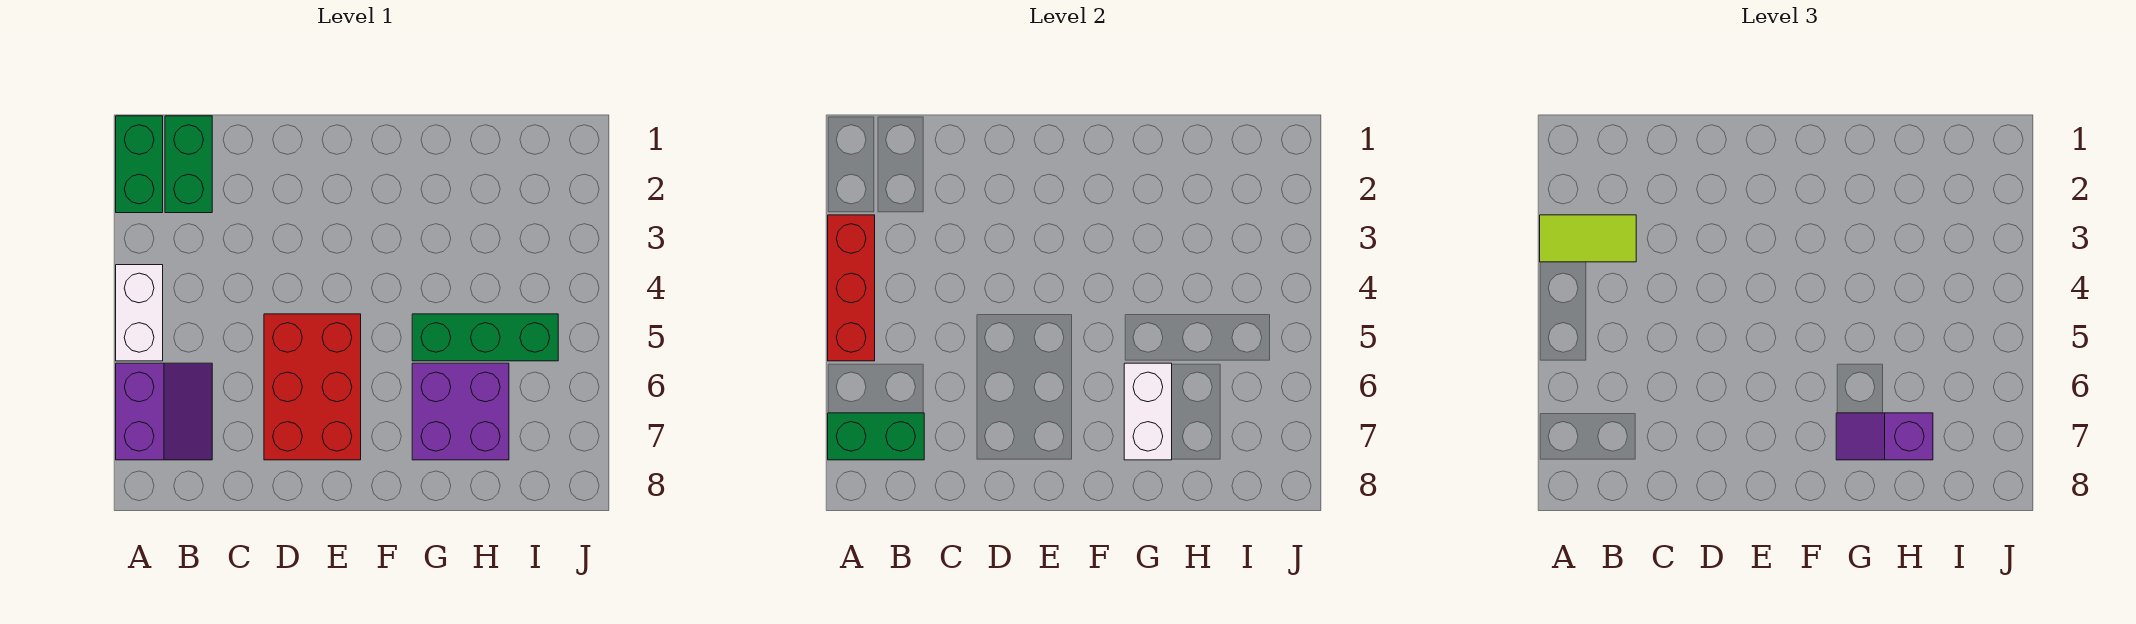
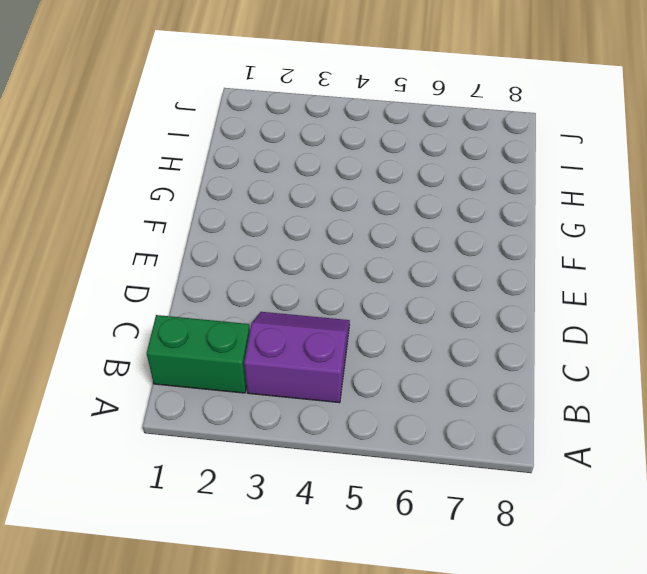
purple 2x2 slope [244,312,350,403] -> purple 2x2 slope moved to [116,363,212,460]
none -> green 1x2 brick [116,116,163,213]
none -> white 1x2 brick [116,265,163,361]
none -> red 2x3 brick [264,314,361,460]

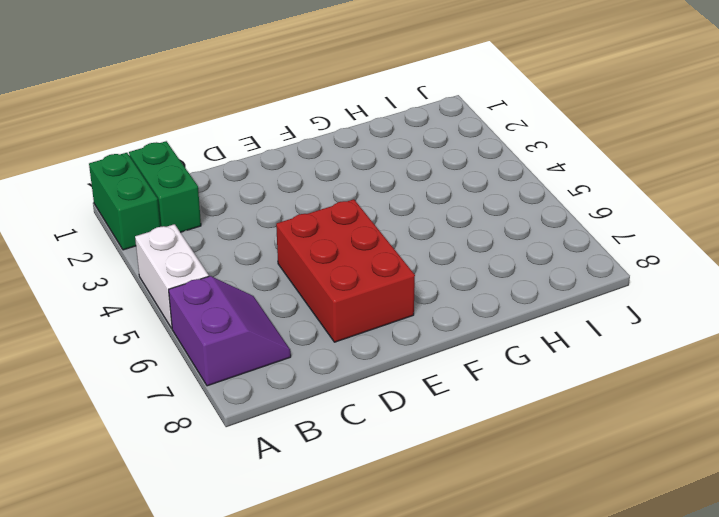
none -> green 1x3 brick [412,314,558,361]
none -> purple 2x2 brick [412,363,509,460]
none -> red 1x3 brick [828,215,875,361]

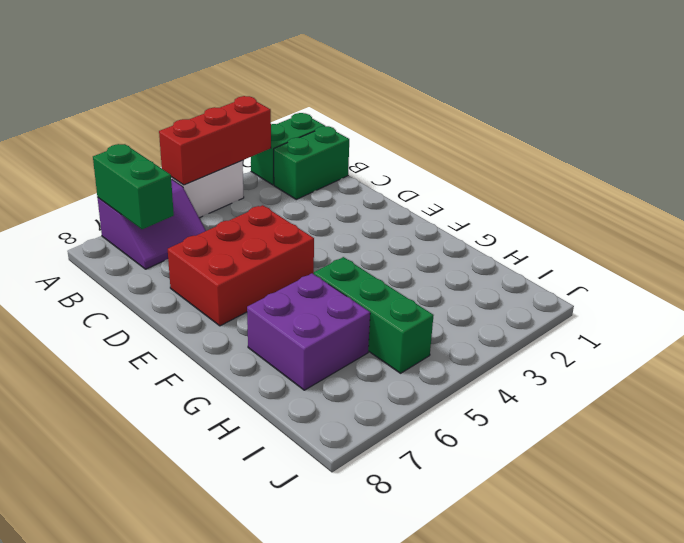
none -> white 1x2 brick [1124,363,1172,460]
none -> lime 1x2 tile [1540,215,1636,262]
none -> purple 1x2 slope [1836,413,1933,460]

